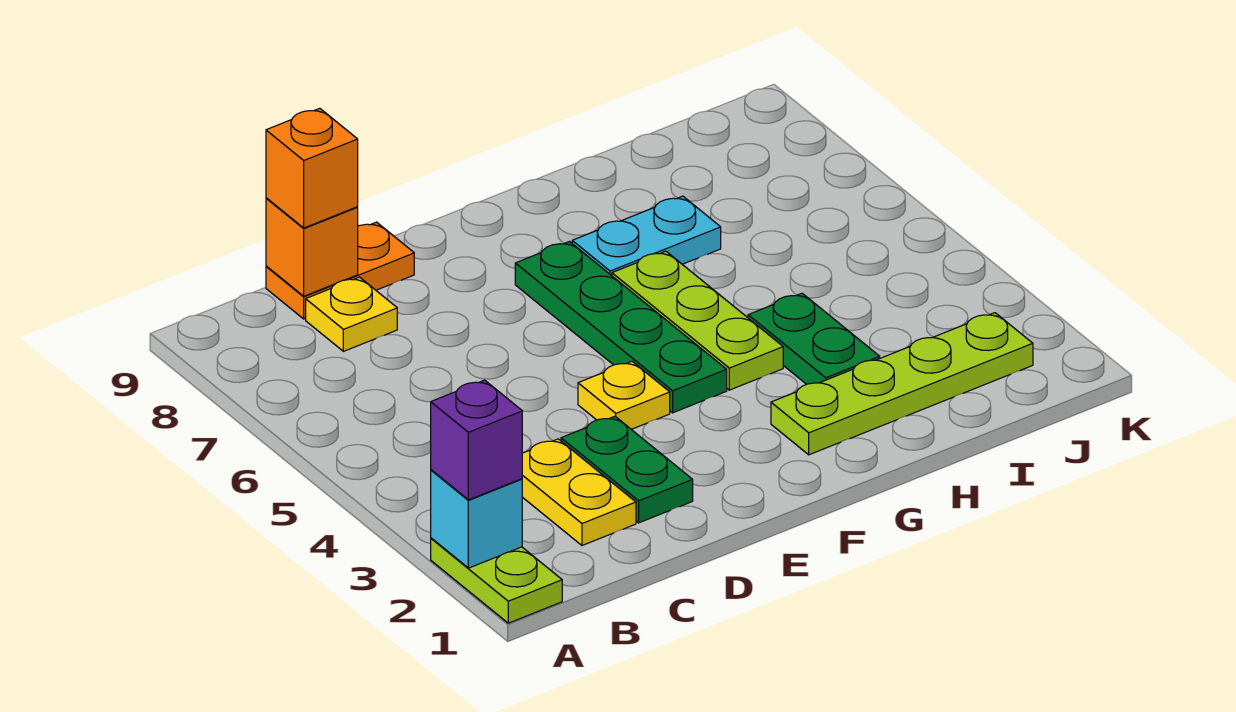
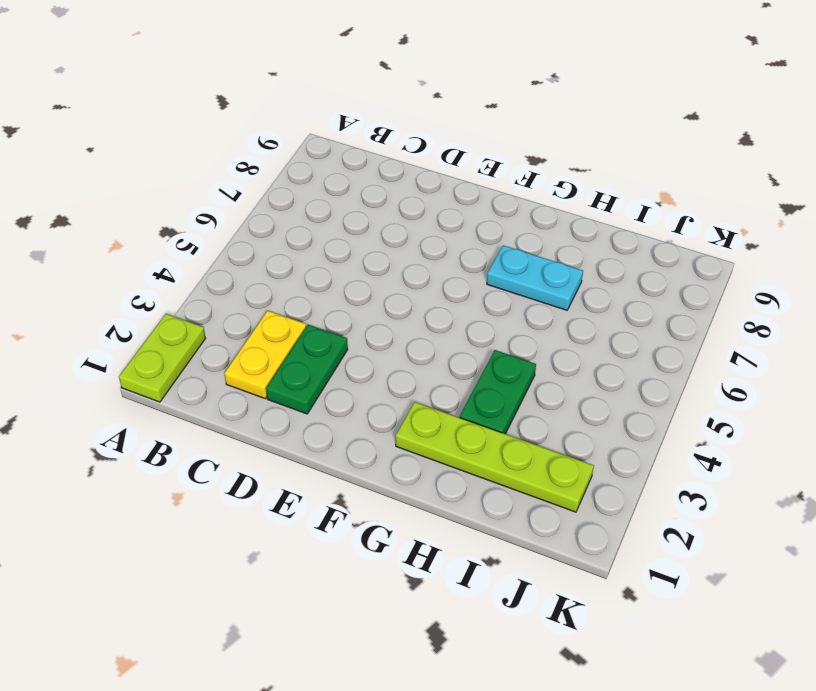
none -> yellow 1x1 plate [306,277,397,351]
none -> orange 1x2 plate [266,222,414,319]
none -> yellow 1x1 plate [578,361,670,429]

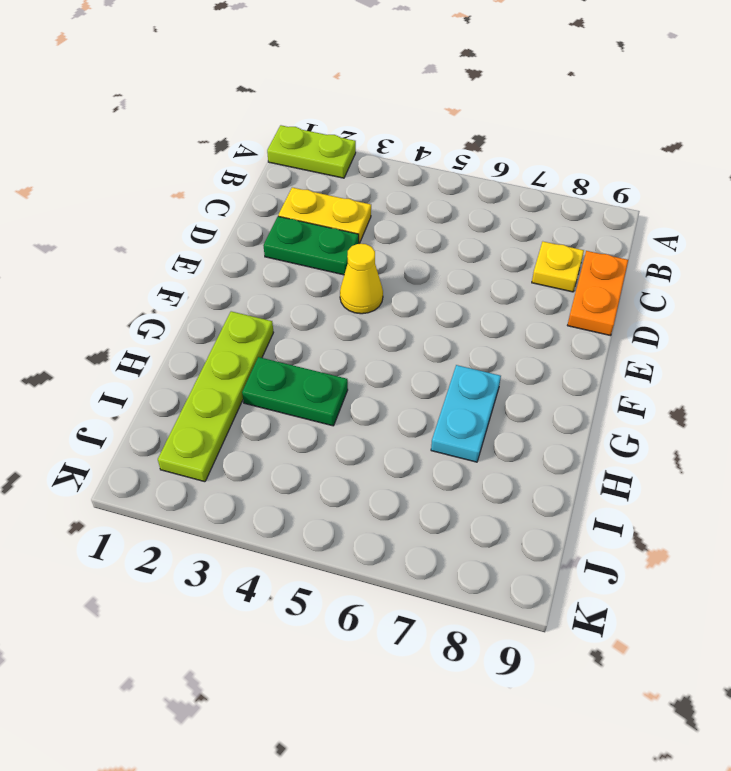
yellow 1x1 cone [340,243,383,314] -> yellow 1x1 plate [578,361,670,429]
none -> green 1x4 plate [515,242,727,413]
none -> lime 1x3 plate [612,251,783,390]
none -> cyan 1x1 brick [431,470,522,568]

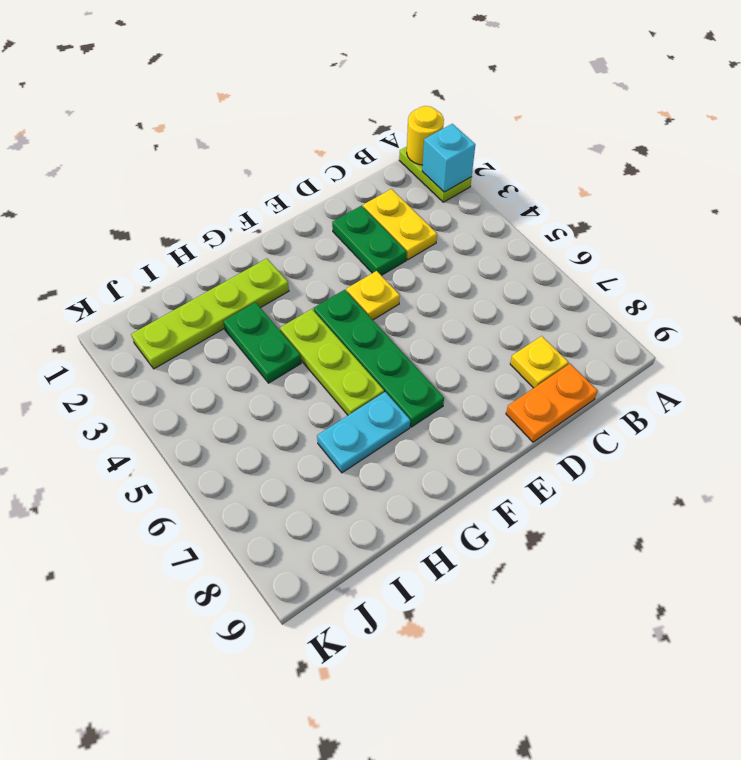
yellow 1x1 round brick [407,106,444,165] -> none
none -> orange 1x1 brick [266,198,358,296]
none -> purple 1x1 brick [431,380,522,500]
none -> orange 1x1 brick [266,108,358,228]

